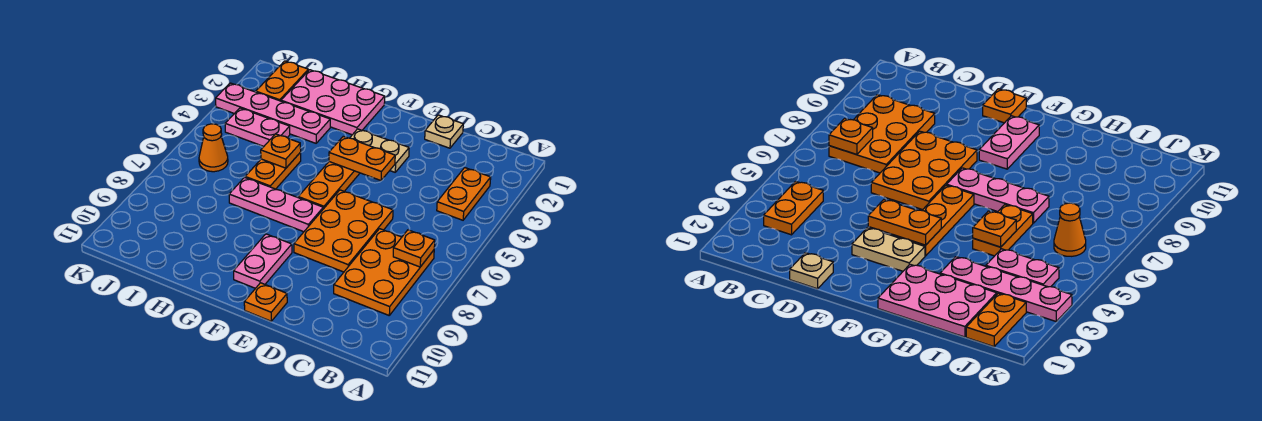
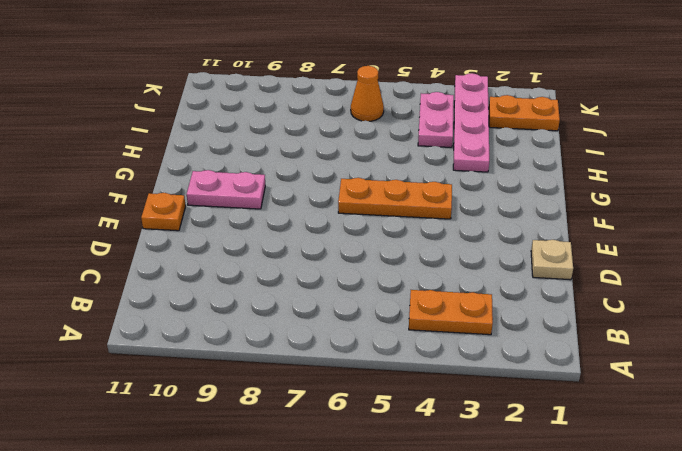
none -> orange 2x3 plate [334,229,434,315]
none -> orange 2x3 plate [294,190,393,272]
none -> tan 1x2 plate [350,129,409,172]

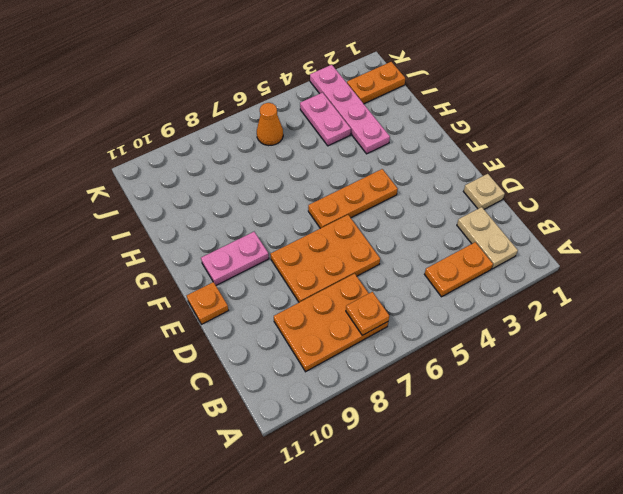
tan 1x2 plate [457,207,518,269] -> tan 1x2 plate moved to [350,129,409,172]
none -> pink 1x3 plate [229,177,323,232]
none -> pink 2x3 plate [281,70,385,135]
none -> orange 1x2 plate [245,152,301,189]

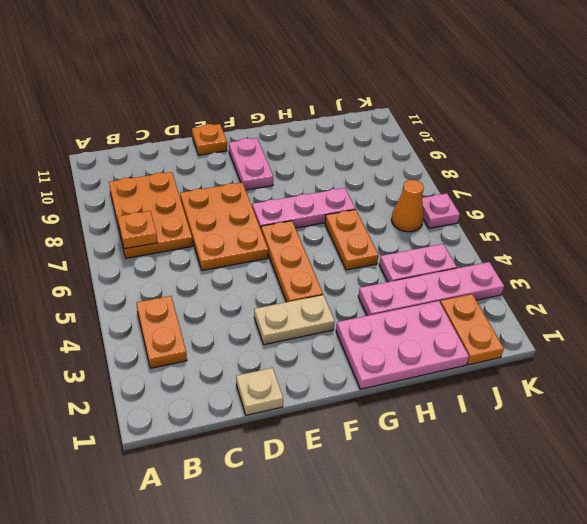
pink 1x1 plate [422,193,460,228] -> none
none -> orange 1x2 plate [329,136,395,180]
none -> orange 1x1 plate [261,134,301,168]

